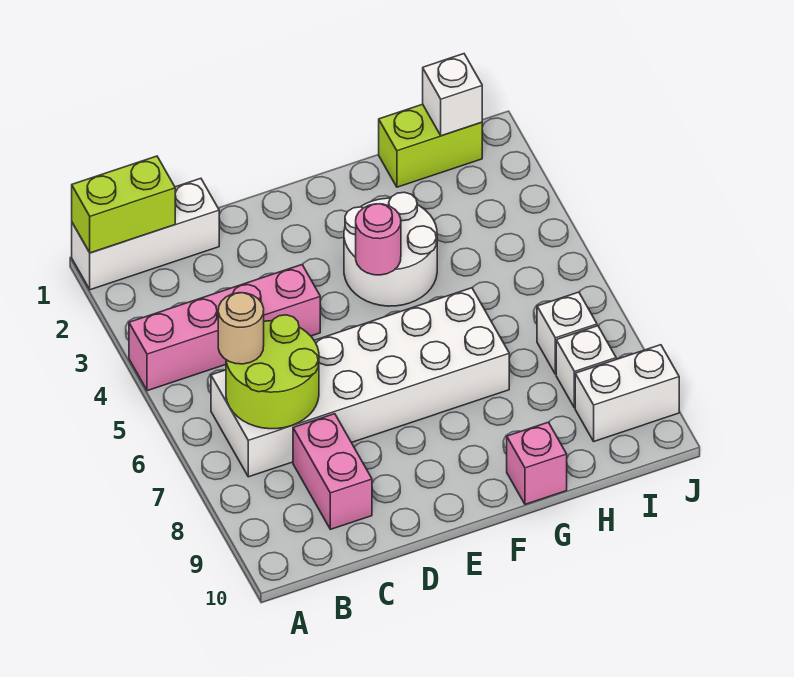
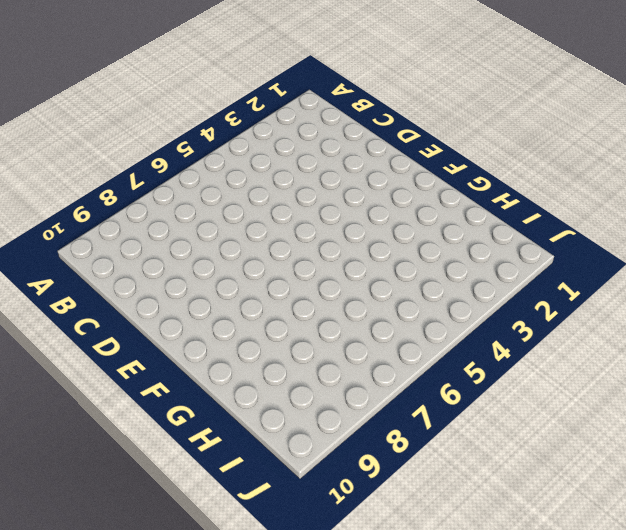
none -> white 1x3 brick [72,178,219,290]
none -> pink 1x4 brick [129,265,320,391]
none -> white 2x6 brick [211,288,509,477]

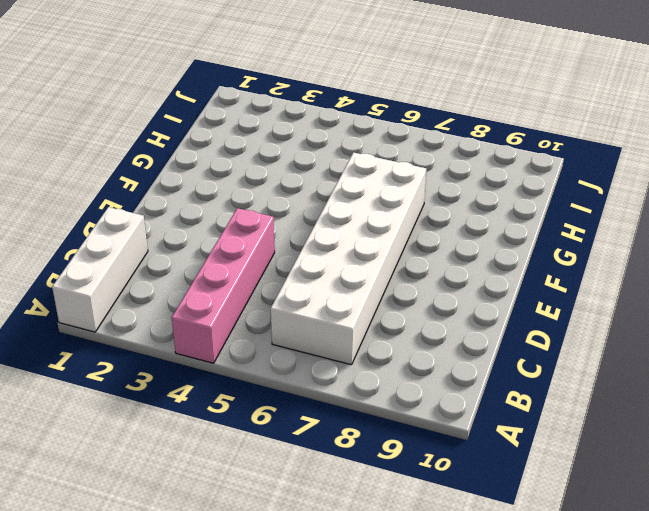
none -> pink 1x2 brick [293,414,372,529]
none -> white 2x2 round brick [344,192,437,306]
none -> pink 1x1 brick [507,422,567,504]

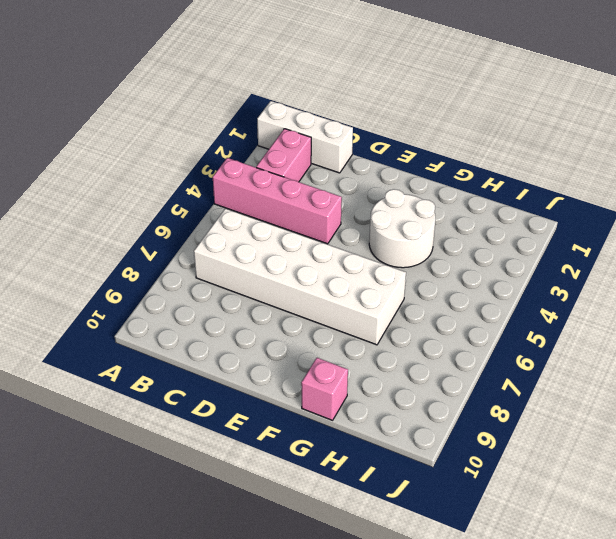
pink 1x2 brick [256,129,311,182] -> pink 1x2 brick moved to [293,414,372,529]
none -> lime 1x2 brick [379,104,482,187]
none -> white 1x1 brick [537,292,597,374]
none -> white 1x1 brick [556,326,616,408]

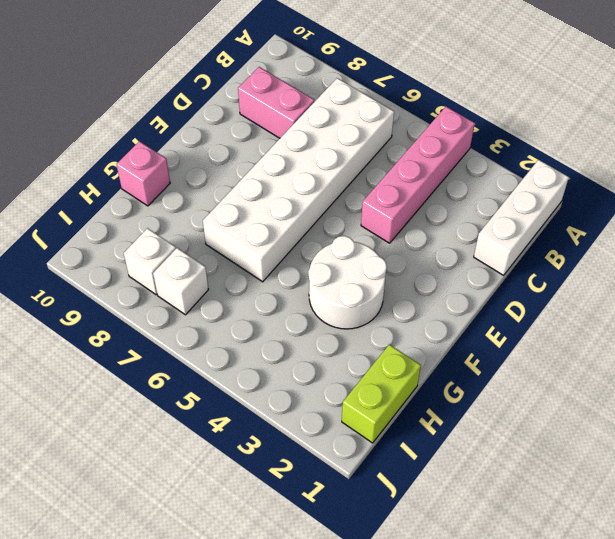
none -> white 1x2 brick [575,345,679,441]
none -> lime 1x2 brick [72,156,175,253]
none -> lime 2x2 round brick [226,315,319,429]

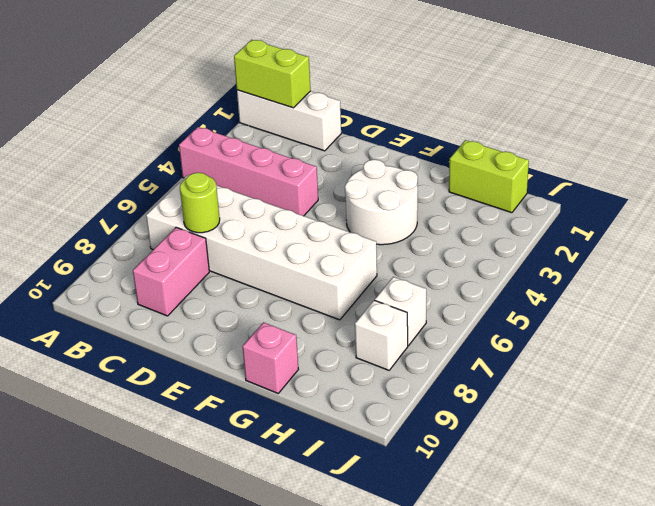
lime 1x1 round brick [180,173,220,233] -> lime 2x2 round brick [226,315,319,429]
none -> white 1x2 brick [575,345,679,441]
none -> pink 1x1 round brick [356,204,401,275]
none -> white 1x1 brick [423,54,482,136]

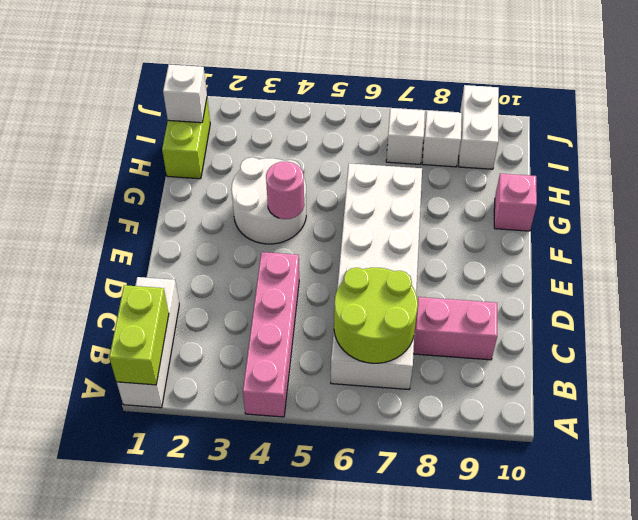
none -> tan 1x1 round brick [218,293,264,364]

